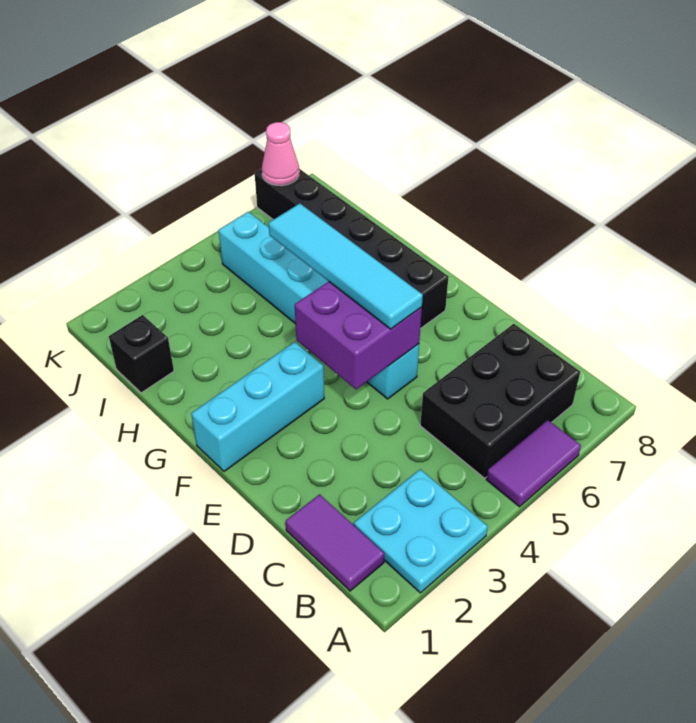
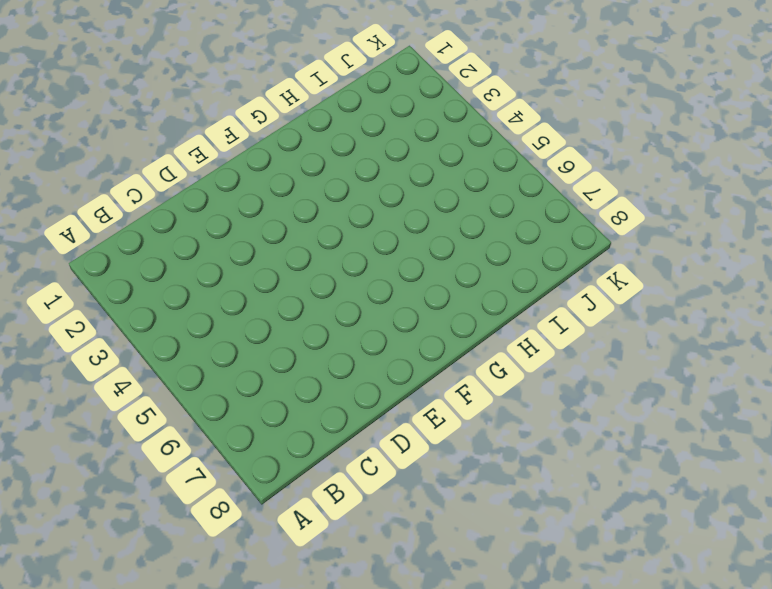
none -> cyan 2x2 plate [354,469,488,593]
none -> purple 1x2 tile [486,420,581,507]

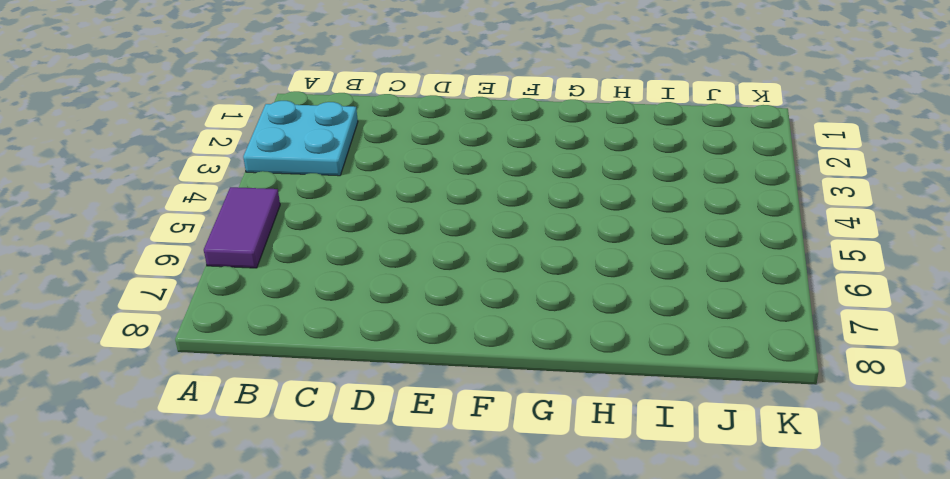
none -> purple 1x2 tile [286,494,384,591]
none -> black 2x3 brick [420,324,580,478]

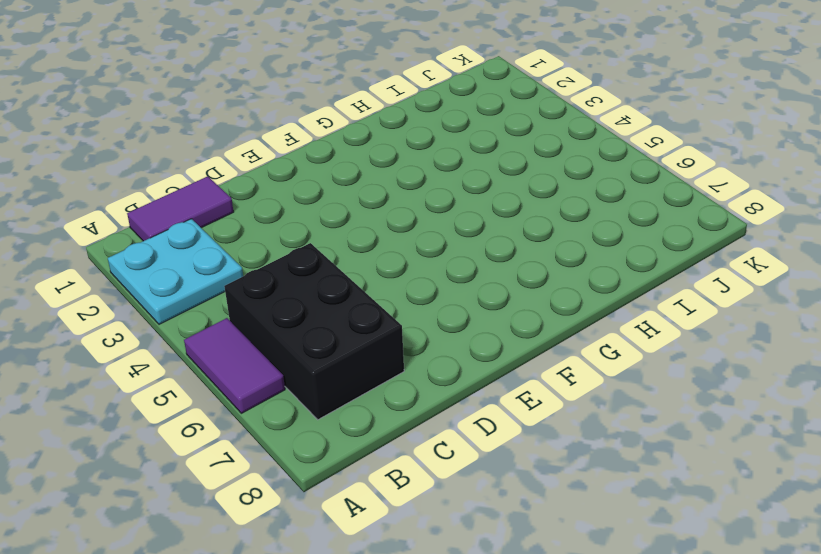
none -> cyan 1x6 brick [219,212,419,399]
none -> cyan 1x3 brick [191,342,324,471]

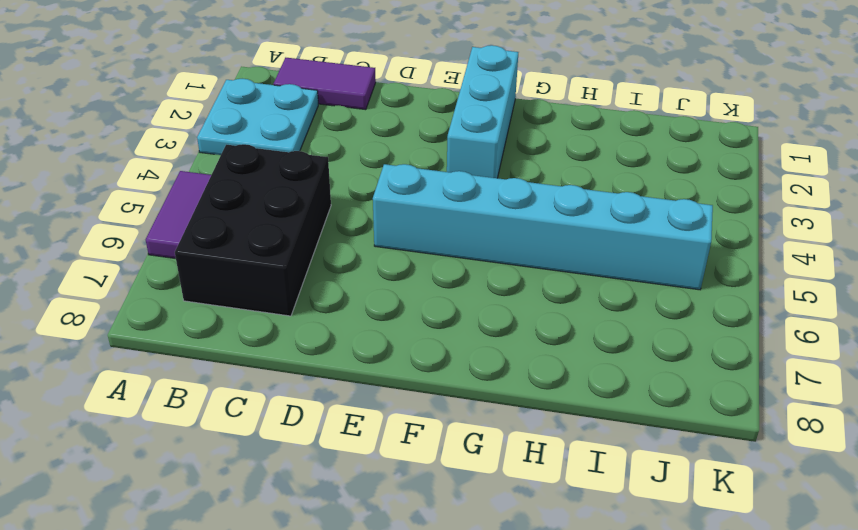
none -> black 1x6 brick [255,169,448,329]
none -> black 1x1 brick [109,315,174,393]

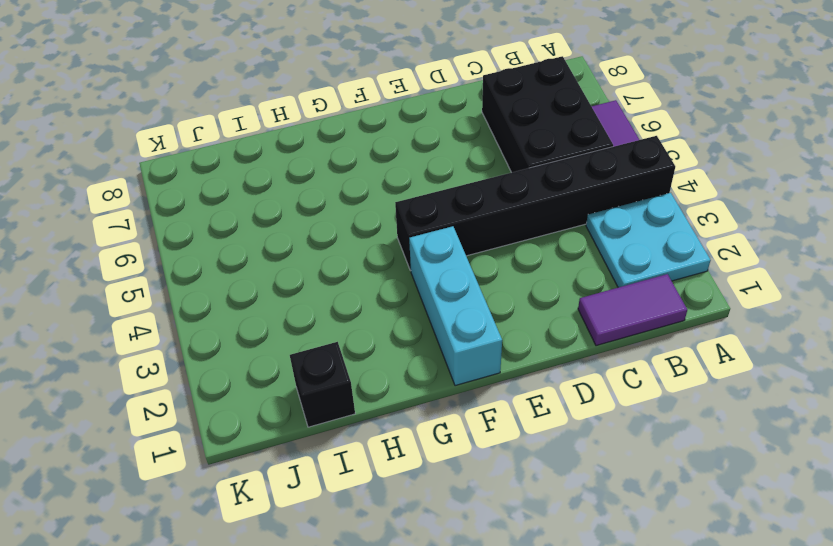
black 1x6 brick [395,136,675,270] -> black 1x6 brick moved to [255,169,448,329]
none -> cyan 1x6 brick [219,212,419,399]
none -> purple 2x2 brick [295,282,422,389]

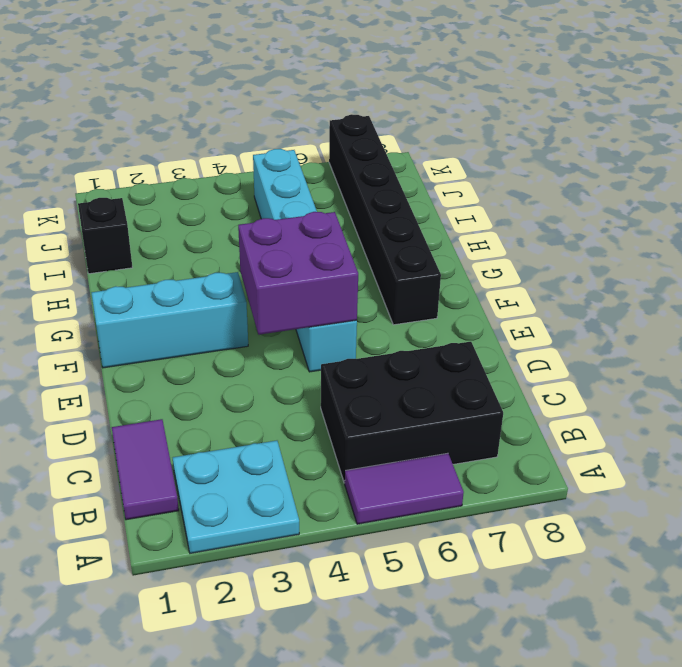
none -> pink 1x1 cone [262,122,299,186]
none -> cyan 1x4 tile [268,203,423,329]

